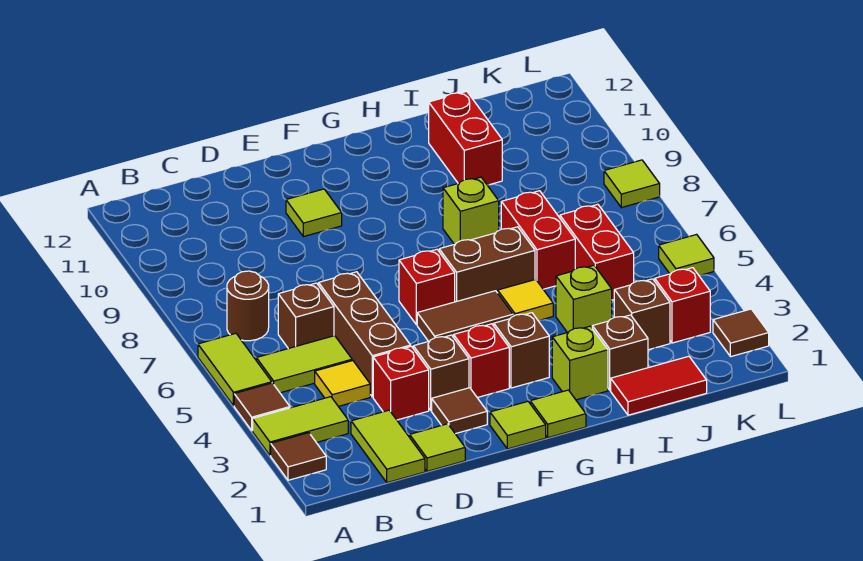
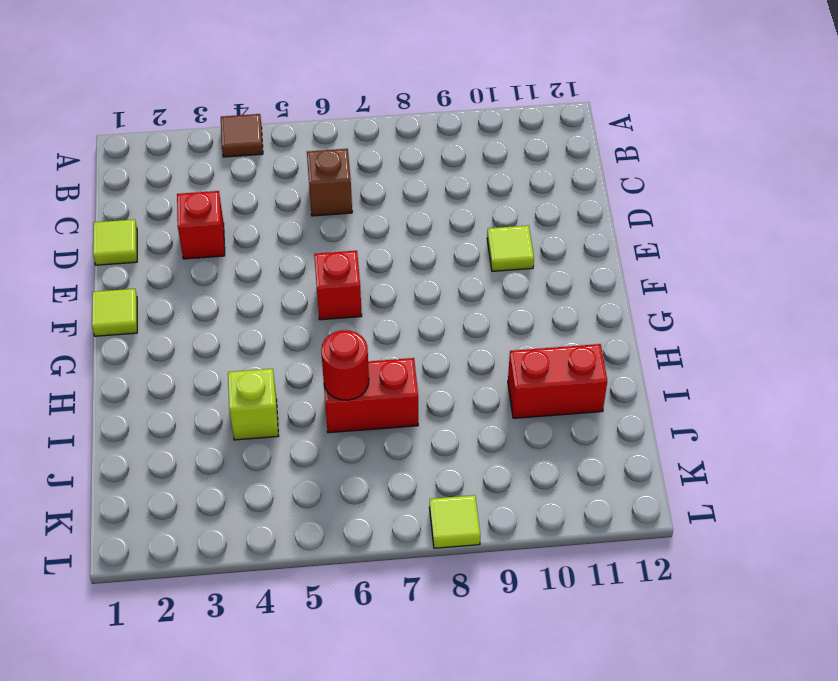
red 1x1 round brick [321,330,369,400] -> none
none -> brown 1x1 tile [271,433,326,480]
none -> lime 1x2 tile [253,397,348,455]
none -> lime 1x2 tile [198,333,272,406]
none -> lime 1x2 tile [256,336,352,393]

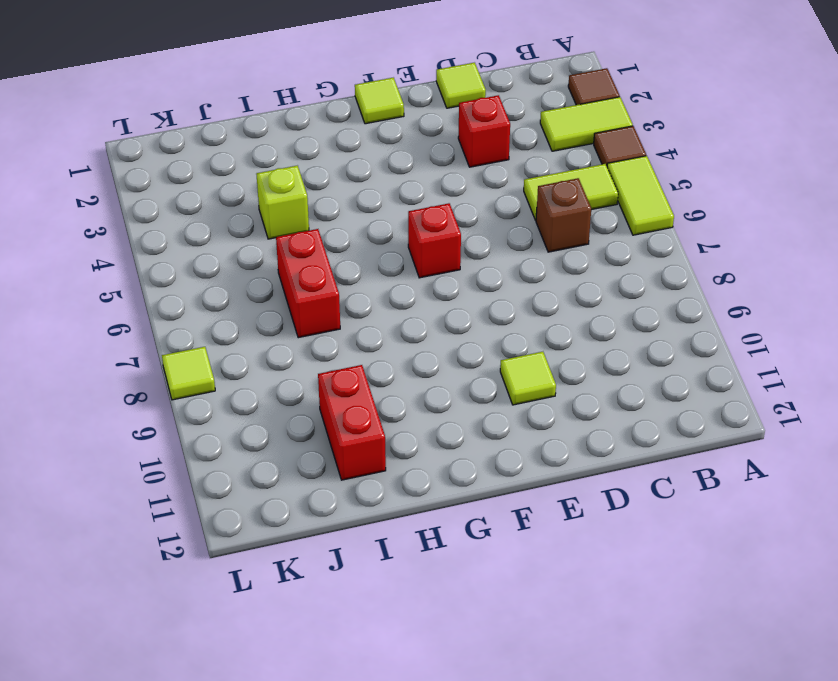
none -> brown 1x1 round brick [227,271,269,341]
none -> lime 1x2 tile [351,410,425,483]
none -> yellow 1x1 tile [315,361,370,406]
none -> brown 1x3 brick [319,272,411,397]

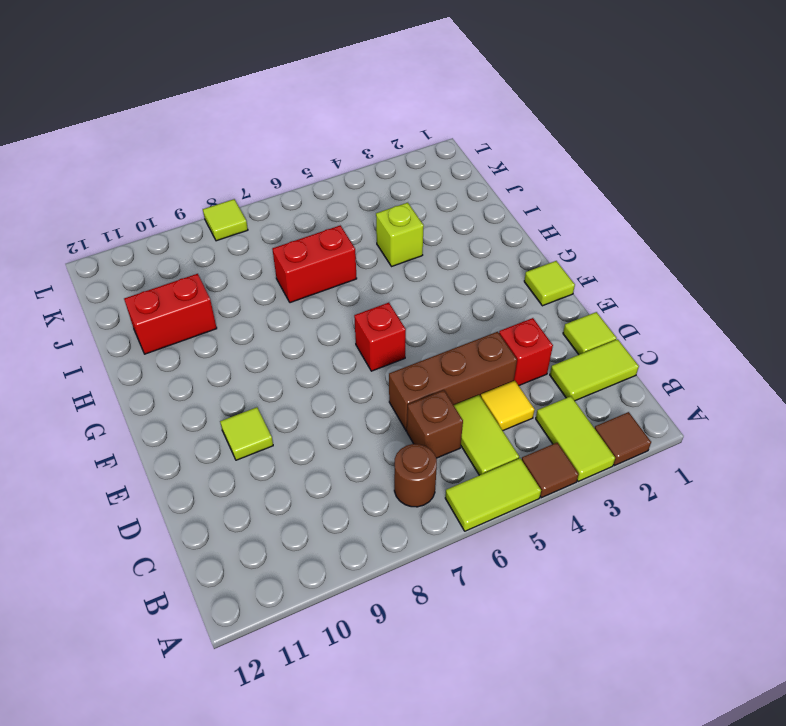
none -> brown 1x1 tile [432,388,487,434]
none -> brown 1x1 brick [413,335,469,410]
none -> red 1x1 brick [454,324,509,398]
none -> brown 1x2 tile [417,291,513,341]

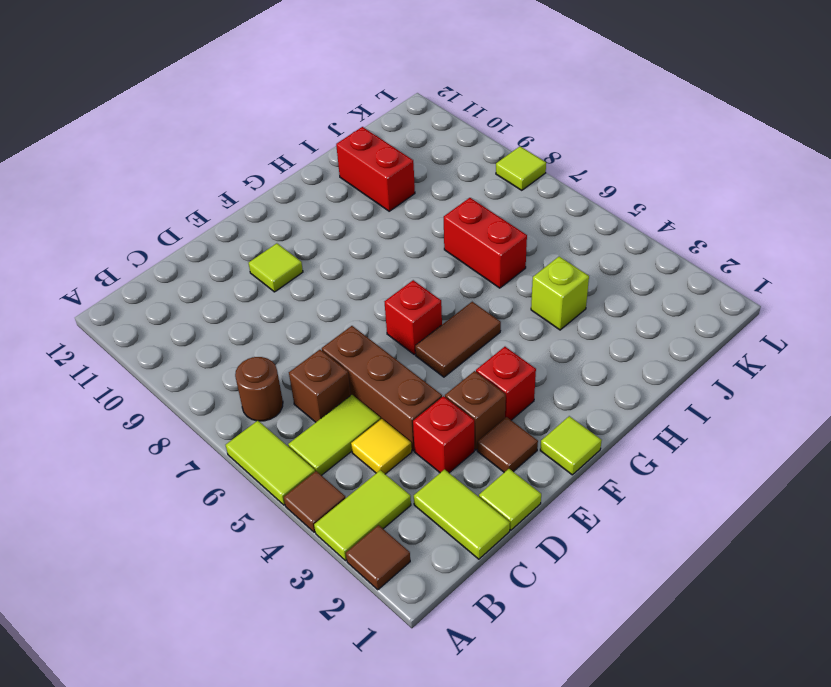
none -> lime 1x1 tile [530,390,586,438]
none -> brown 1x1 brick [494,313,549,388]
none -> brown 1x2 brick [439,227,535,302]
none -> lime 1x1 brick [552,326,608,400]

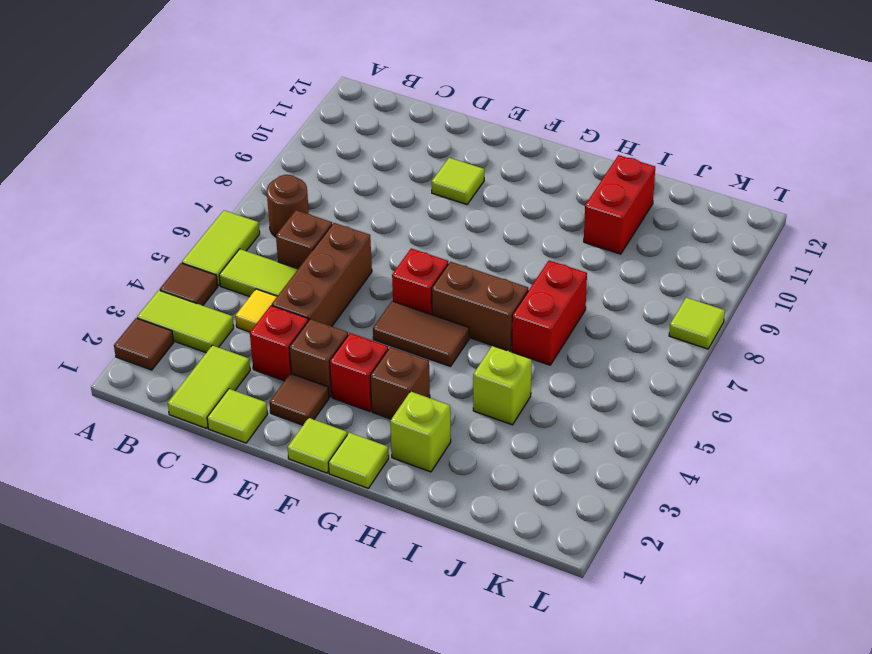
none -> yellow 1x1 tile [498,279,553,320]
none -> lime 1x1 brick [443,177,499,244]
none -> red 1x2 tile [611,356,707,415]
none -> brown 1x1 brick [592,315,648,390]

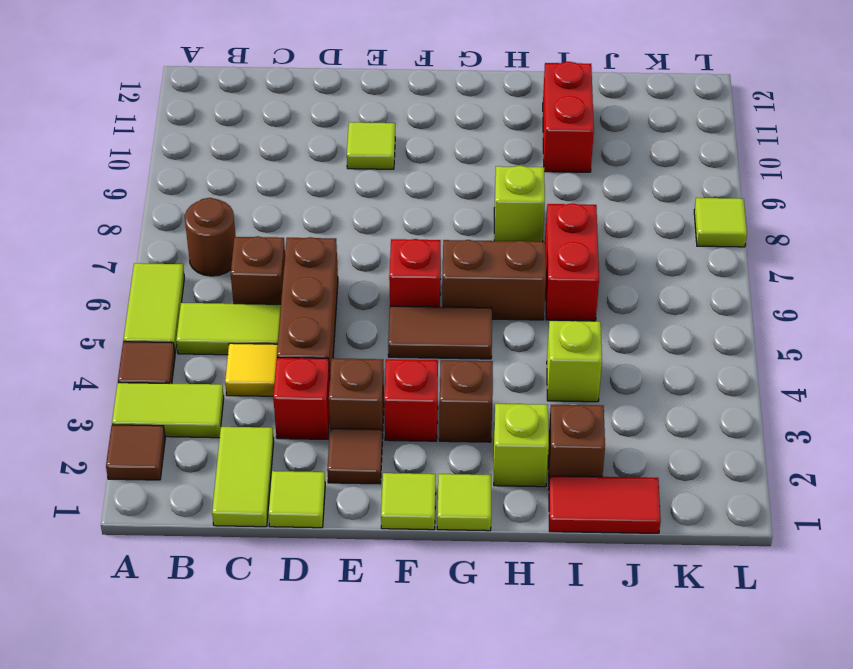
none -> yellow 1x1 tile [498,279,553,320]
none -> brown 1x1 brick [614,279,670,350]
none -> red 1x2 brick [560,204,634,300]
none -> red 1x1 brick [655,268,710,343]

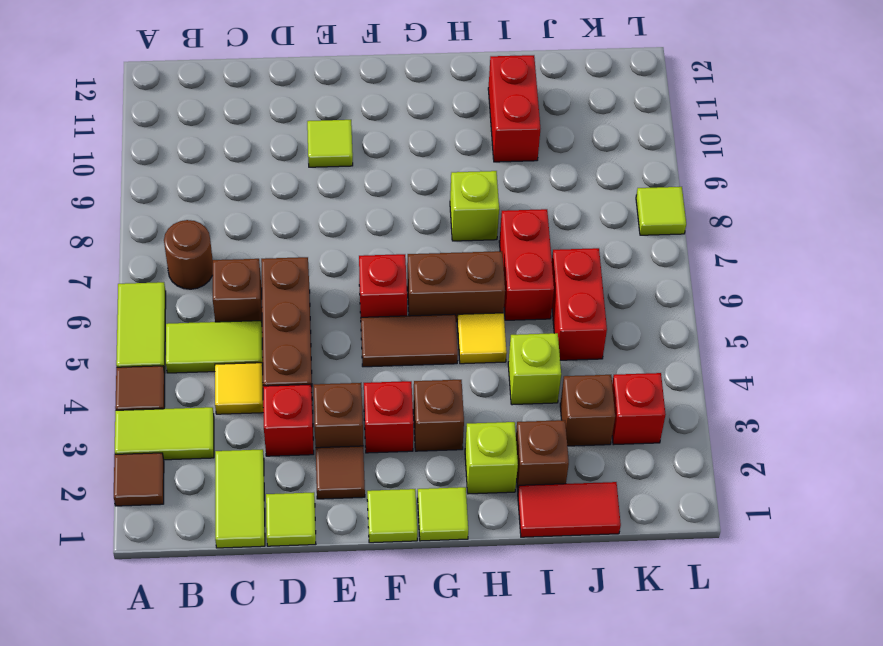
none -> brown 1x1 tile [713,309,769,357]
none -> lime 1x1 tile [659,234,714,275]

